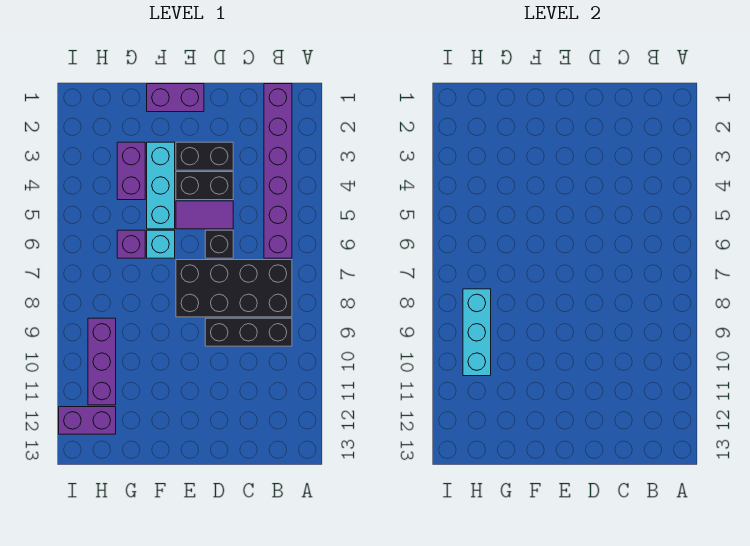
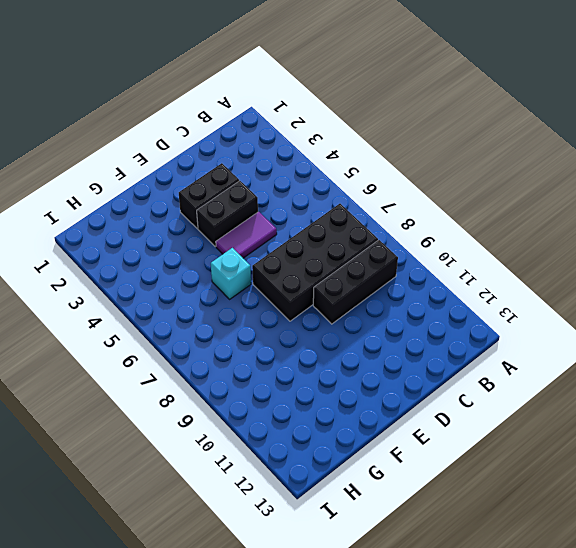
none -> purple 1x6 brick [264,84,292,258]
none -> black 1x1 brick [205,230,233,258]
none -> purple 1x2 brick [147,84,204,112]

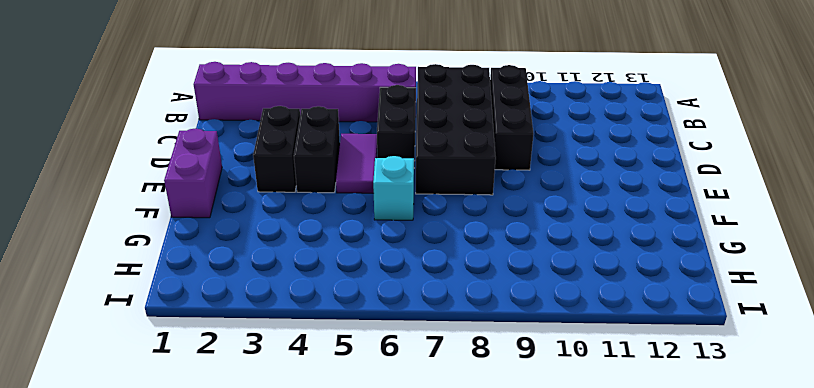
black 1x2 brick [377,85,416,161] -> black 1x1 brick [205,230,233,258]
none -> cyan 1x3 brick [147,142,175,229]
none -> purple 1x2 brick [117,142,145,200]
none -> purple 1x1 brick [117,230,145,258]

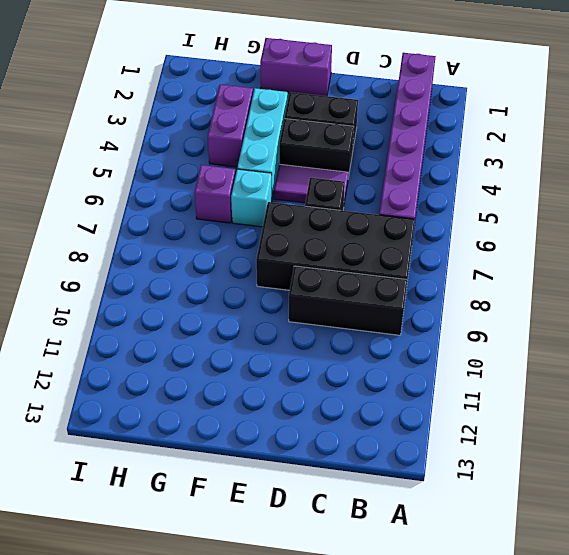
none -> purple 1x3 brick [88,318,116,405]
none -> purple 1x2 brick [59,407,116,434]
none -> cyan 1x3 brick [463,289,491,376]

